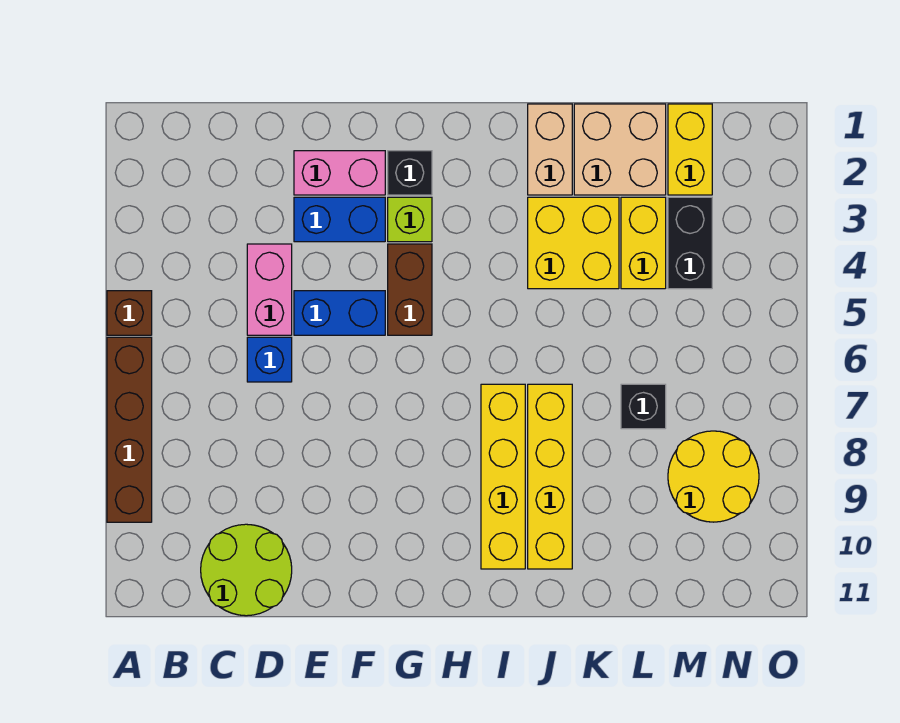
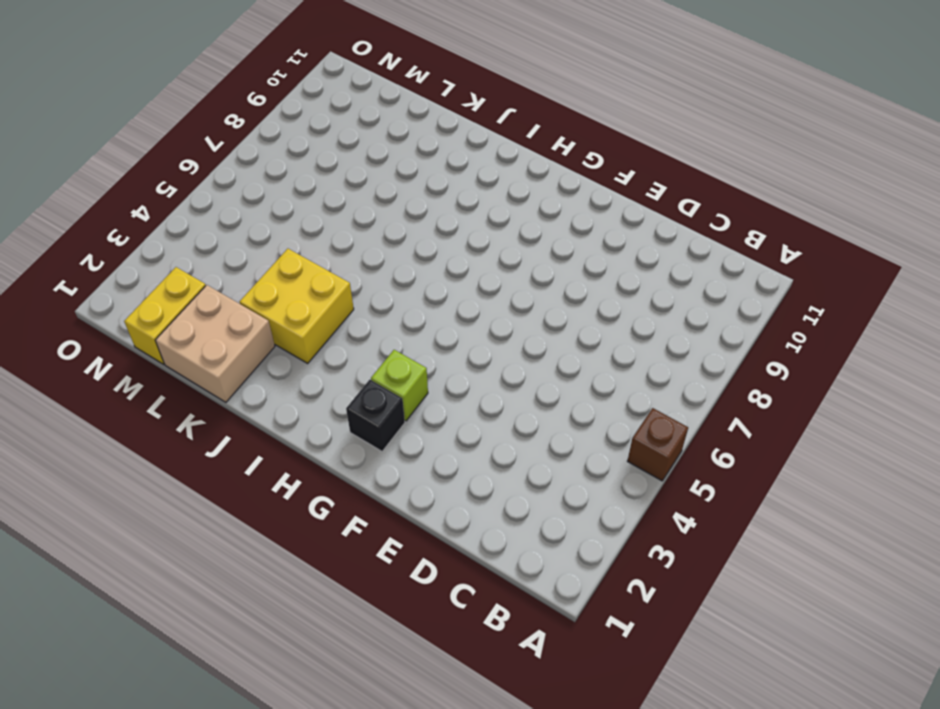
none -> brown 1x4 brick [107,337,152,522]
none -> lime 2x2 round brick [201,524,292,616]
none -> pink 1x2 brick [247,244,292,335]

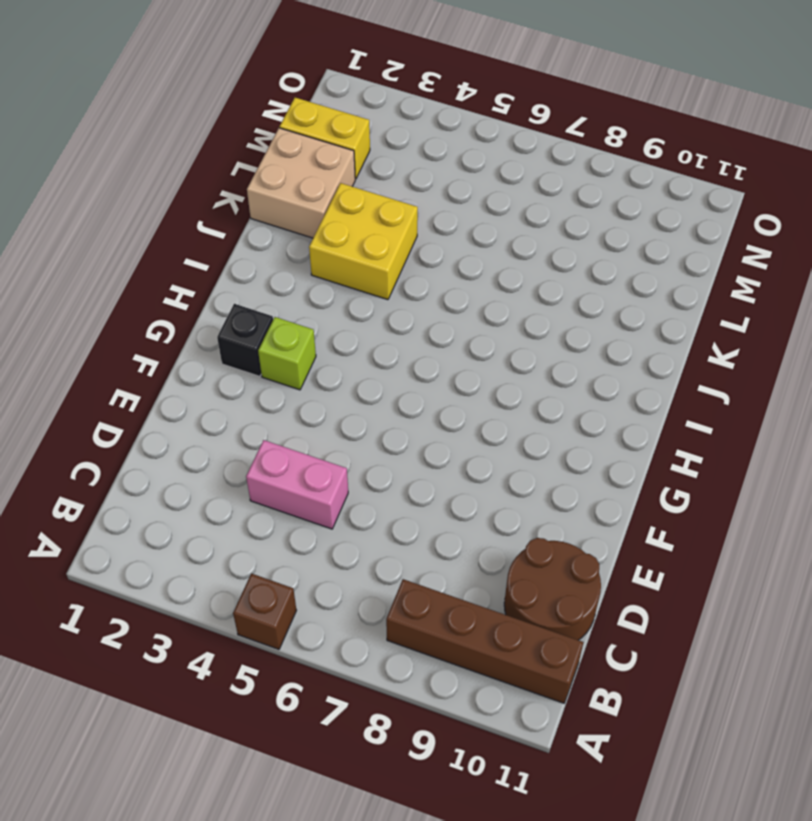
brown 1x4 brick [386,579,583,703] -> brown 1x4 brick moved to [107,337,152,522]
brown 2x2 round brick [504,538,601,640] -> lime 2x2 round brick [201,524,292,616]
none -> blue 1x1 brick [247,337,292,382]
none -> pink 1x2 brick [294,151,385,195]
none -> blue 1x2 brick [294,197,385,242]

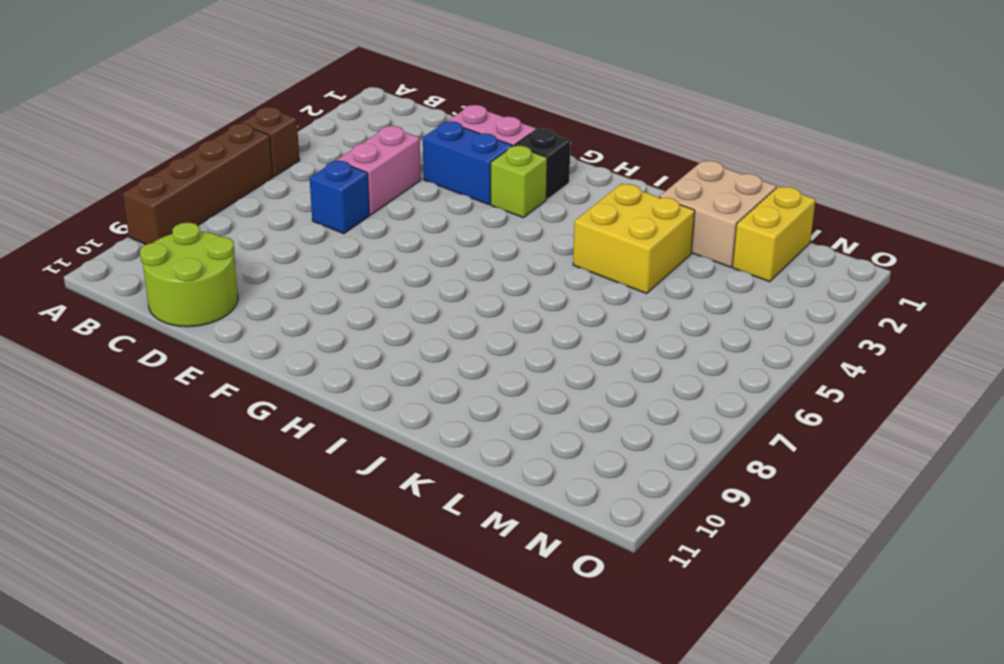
none -> blue 1x2 brick [294,291,385,335]
none -> brown 1x2 brick [388,244,432,335]
none -> yellow 1x4 brick [481,384,525,569]

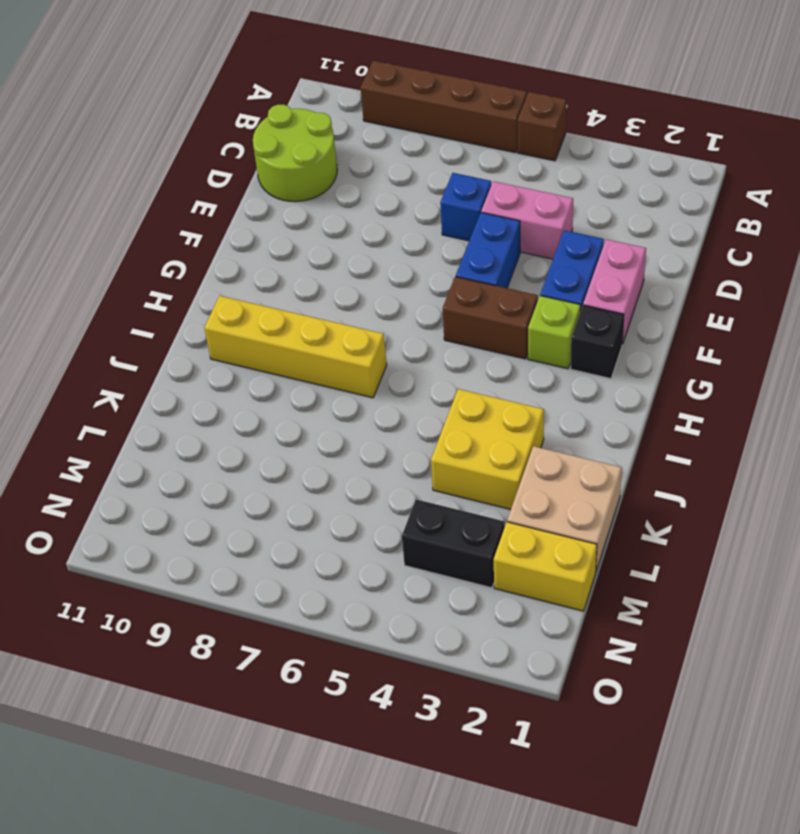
none -> tan 1x2 brick [528,104,572,195]
none -> yellow 1x4 brick [528,384,572,569]
none -> yellow 1x2 brick [621,197,666,289]

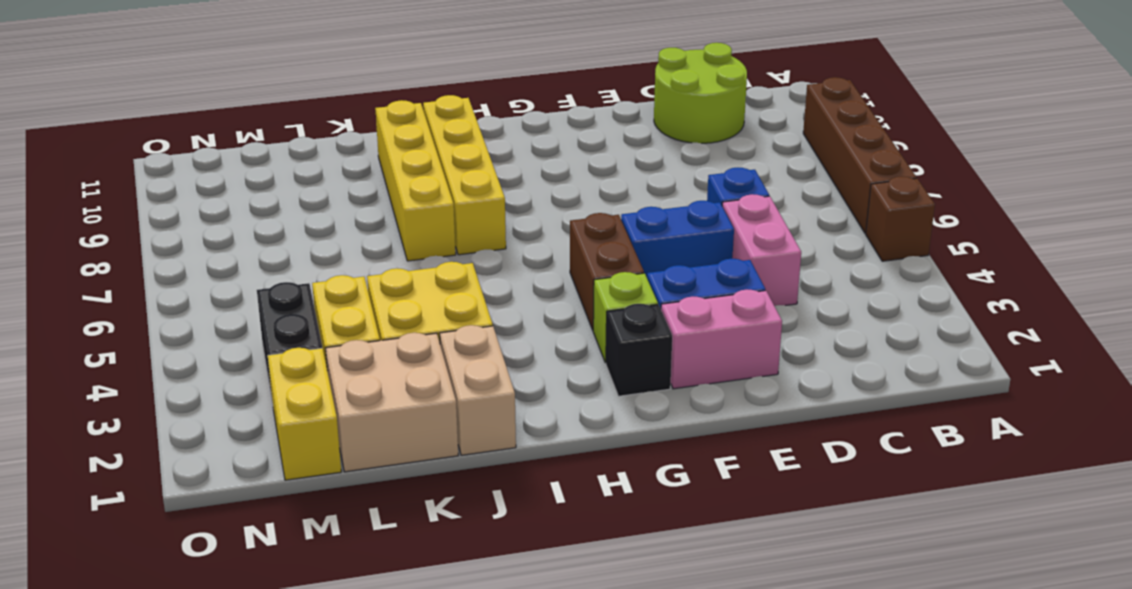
none -> black 1x1 brick [621,384,666,429]
none -> yellow 2x2 round brick [668,431,759,522]

